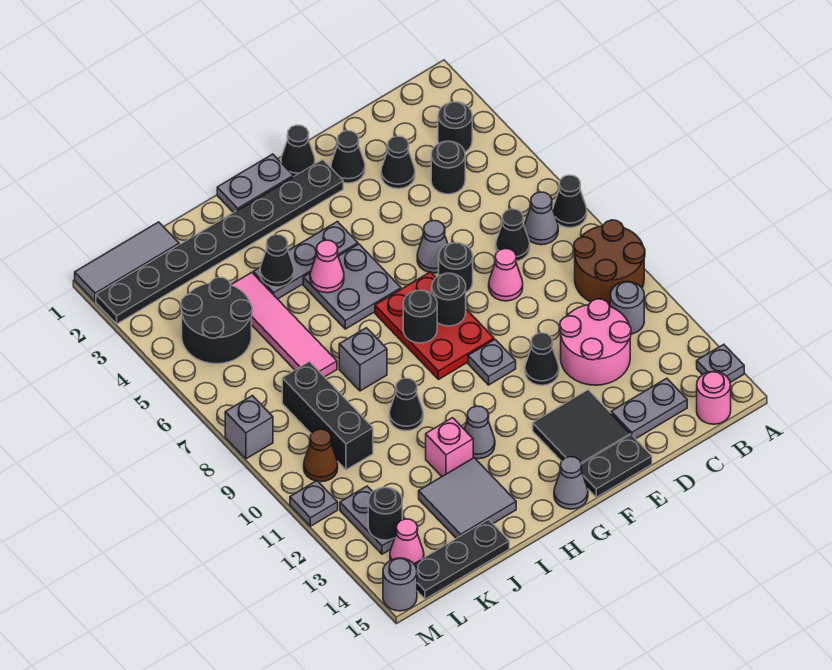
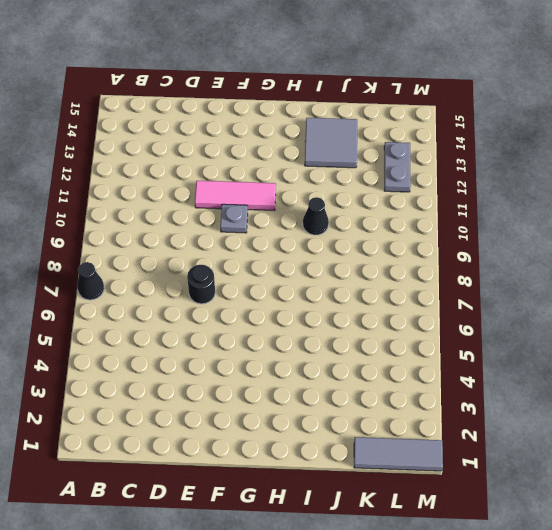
pink 1x3 tile [195,181,276,211] -> black 1x1 cone [525,333,559,385]
none -> brown 2x2 round brick [574,220,645,306]
none -> grey 1x1 plate [697,344,744,382]
none -> black 1x1 round brick [438,102,472,152]
none -> grey 1x1 cone [524,192,558,245]

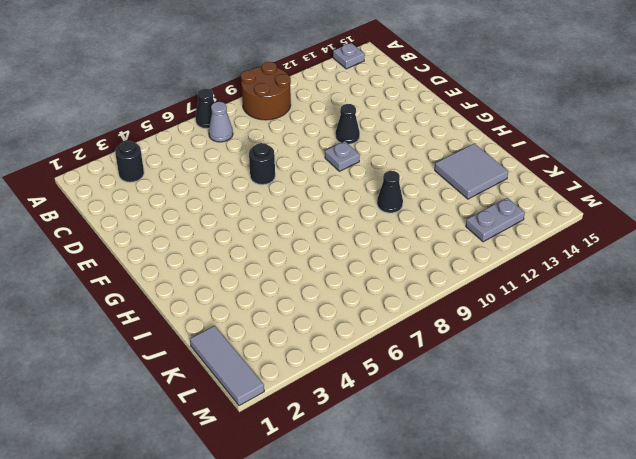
none -> grey 1x1 round brick [610,282,644,334]
none -> pink 1x1 round brick [697,371,731,424]
none -> black 1x1 round brick [431,141,465,194]
none -> black 1x1 cone [496,209,530,261]

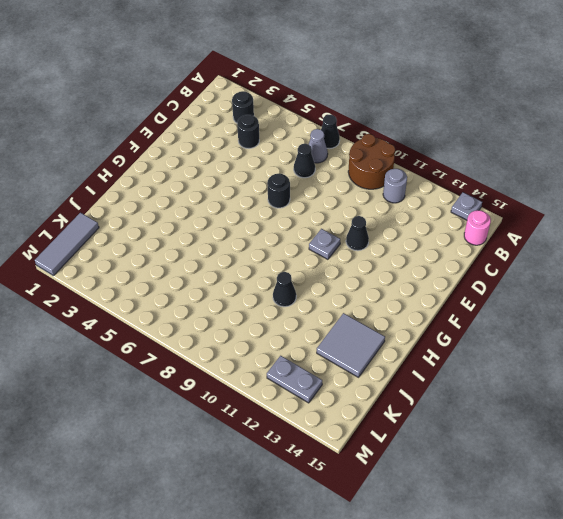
none -> pink 2x2 round brick [560,299,631,385]
none -> grey 1x2 plate [611,378,687,439]
none -> black 1x1 cone [381,136,415,189]
none -> pink 1x1 cone [489,248,523,301]

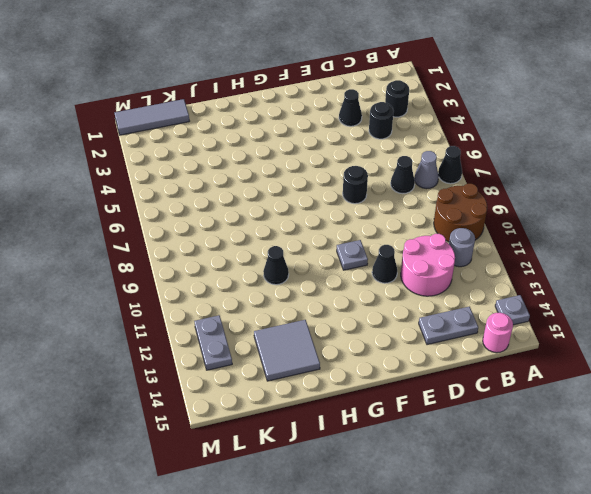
none -> pink 1x1 cone [489,248,523,301]
none -> black 1x1 cone [331,131,365,183]
none -> grey 1x1 cone [417,220,448,273]
none -> black 2x2 tile [533,390,630,464]

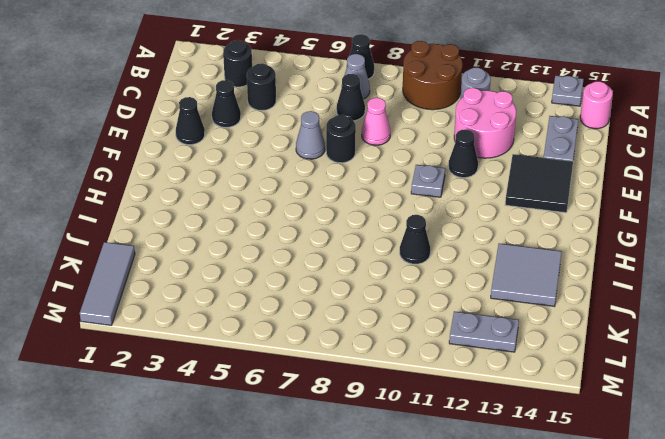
none -> black 1x2 plate [581,435,652,497]
none -> black 1x1 cone [281,125,315,177]
none -> black 1x8 plate [96,160,343,324]
none -> red 2x3 plate [375,272,494,380]

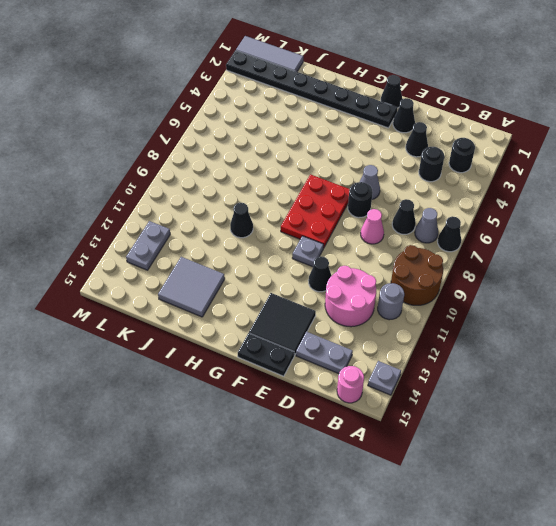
none -> grey 1x2 plate [217,154,293,213]
none -> grey 1x3 plate [253,222,358,299]
none -> grey 2x2 plate [303,244,401,329]
none -> grey 1x1 cone [554,457,588,509]

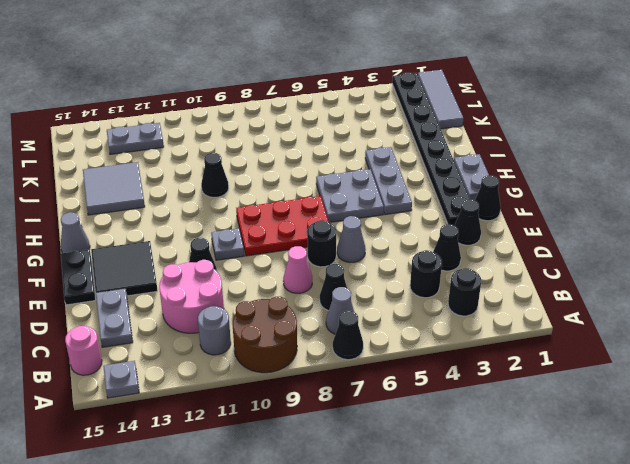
none -> grey 1x1 cone [464,406,495,459]
none -> grey 1x1 brick [339,328,387,391]
none -> pink 1x1 brick [426,418,473,476]
none -> pink 1x4 tile [231,272,337,377]

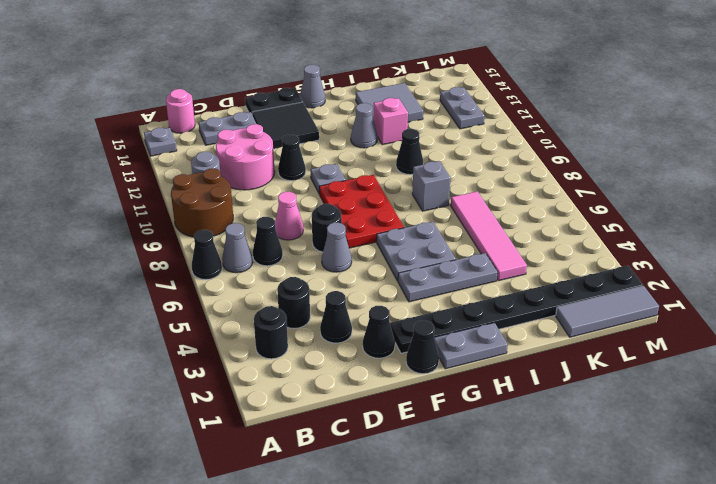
none -> black 1x3 plate [414,520,509,599]
none -> black 2x2 round brick [181,277,252,364]
none -> black 1x3 brick [282,362,373,470]
none -> brown 1x1 cone [304,429,338,482]

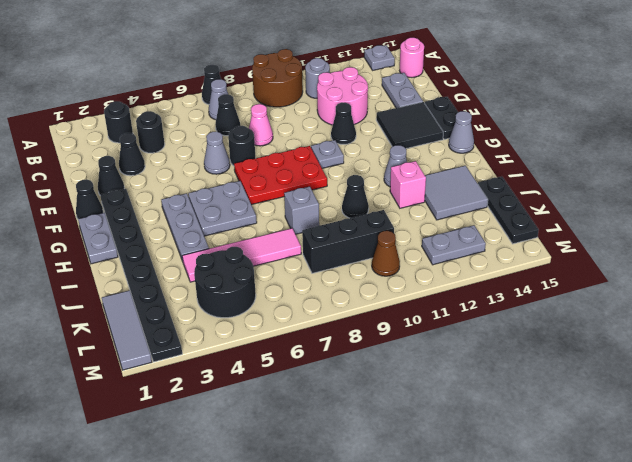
none -> pink 1x1 cone [390,519,424,564]
none -> grey 1x1 brick [225,396,273,459]
none -> grey 1x1 plate [290,481,338,526]
none -> grey 1x1 round brick [383,558,417,611]

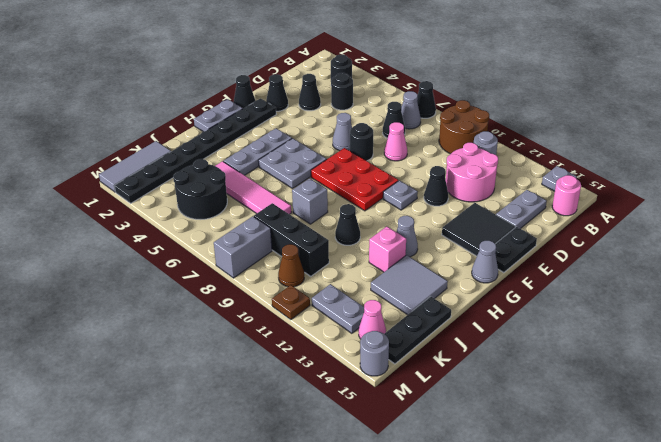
grey 1x2 brick [214,216,272,278] -> grey 1x1 brick [225,396,273,459]
brown 1x1 plate [272,285,310,320] -> grey 1x1 plate [290,481,338,526]
none -> black 1x1 round brick [431,273,466,326]
none -> black 1x1 round brick [403,290,437,343]
none -> pink 1x1 cone [310,240,344,293]
none -> black 1x1 cone [260,235,294,287]

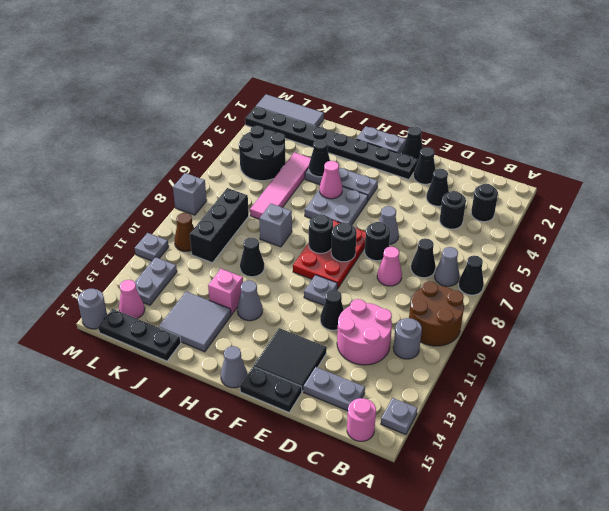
none -> black 1x1 round brick [368,487,402,540]

